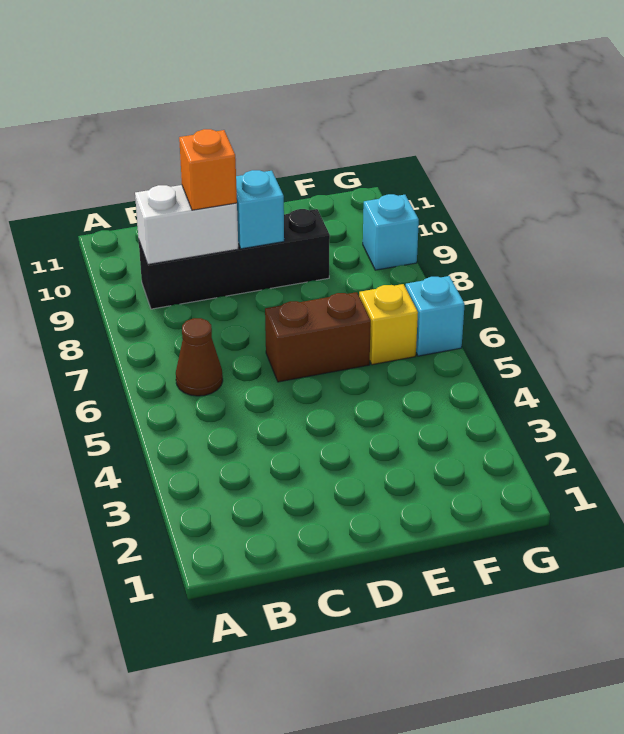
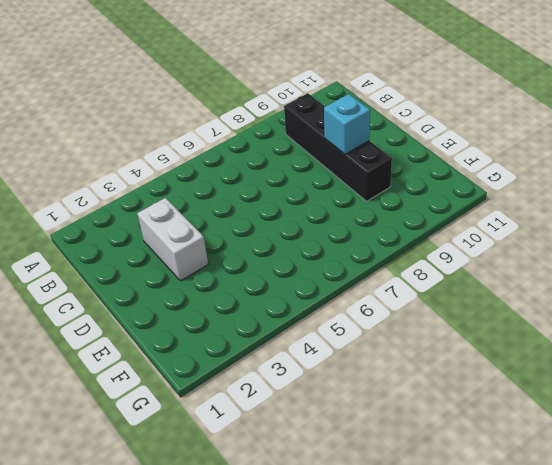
white 1x2 brick [137,198,208,281] -> white 1x2 brick moved to [135,185,238,264]
none -> brown 1x1 cone [176,318,223,396]
none -> brown 1x2 brick [265,292,371,382]

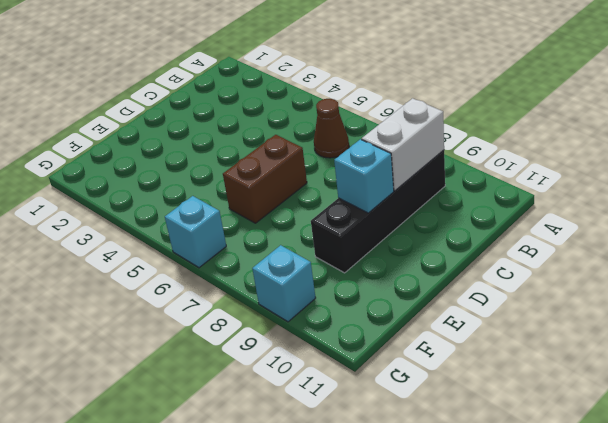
none -> yellow 1x1 brick [359,284,418,365]
none -> orange 1x1 brick [179,129,237,210]

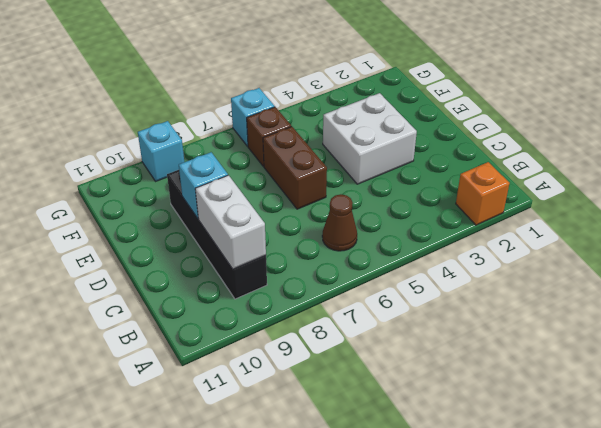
orange 1x1 brick [456,162,510,225] -> orange 1x1 brick moved to [179,129,237,210]
white 2x2 brick [323,93,417,184] -> none
brown 1x1 brick [247,107,291,166] -> yellow 1x1 brick [359,284,418,365]

